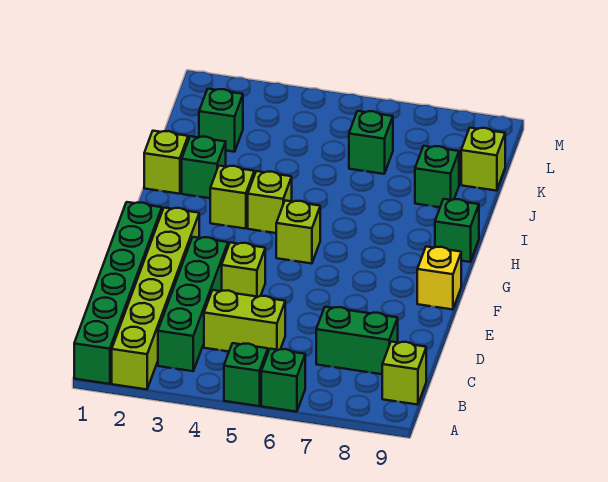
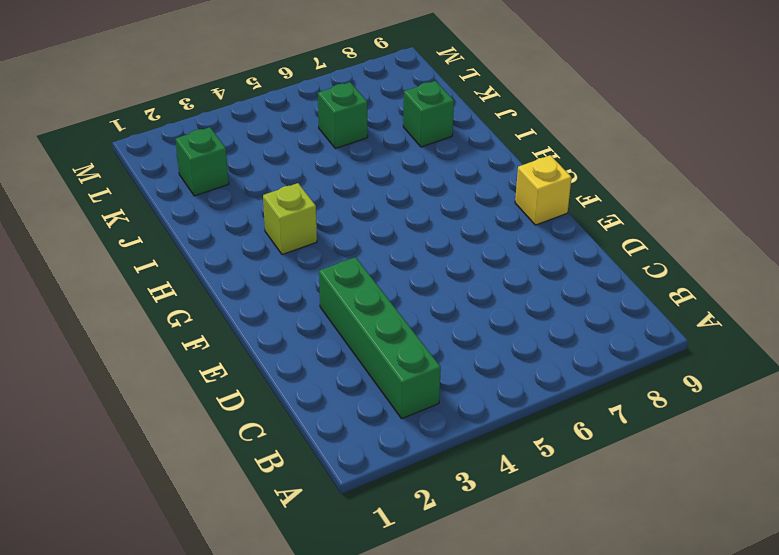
none -> green 1x6 brick [74,202,162,384]
none -> lime 1x6 brick [112,208,199,389]
none -> green 1x1 brick [224,343,268,406]

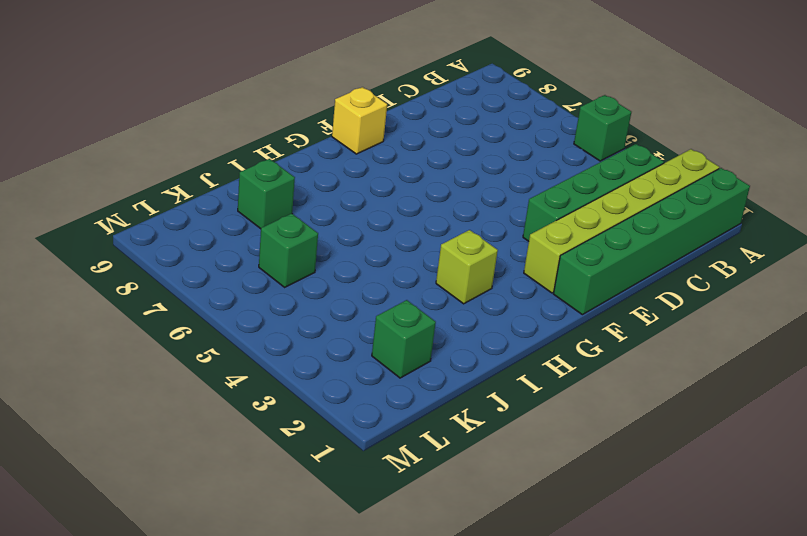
none -> green 1x1 brick [261,349,305,412]
none -> lime 1x1 brick [382,342,426,405]
none -> lime 1x2 brick [204,290,285,352]

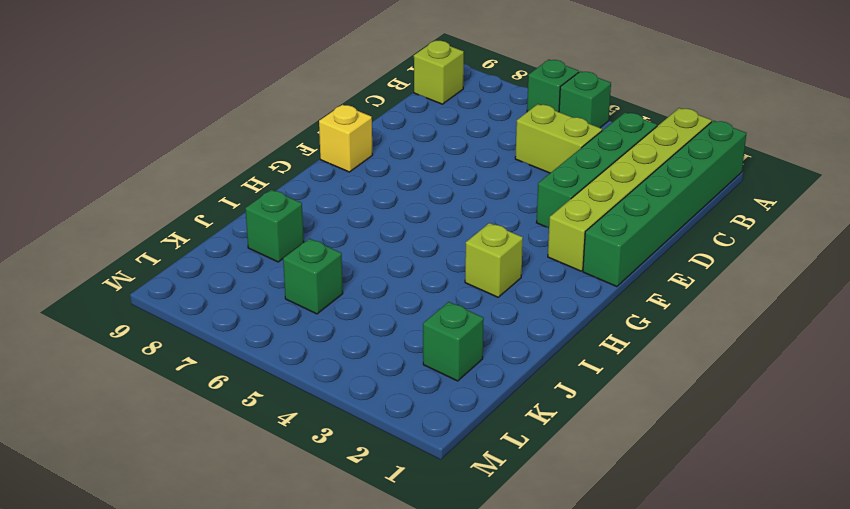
none -> green 1x2 brick [316,307,398,374]
none -> lime 1x1 brick [222,242,265,297]
none -> lime 1x1 brick [276,200,320,264]

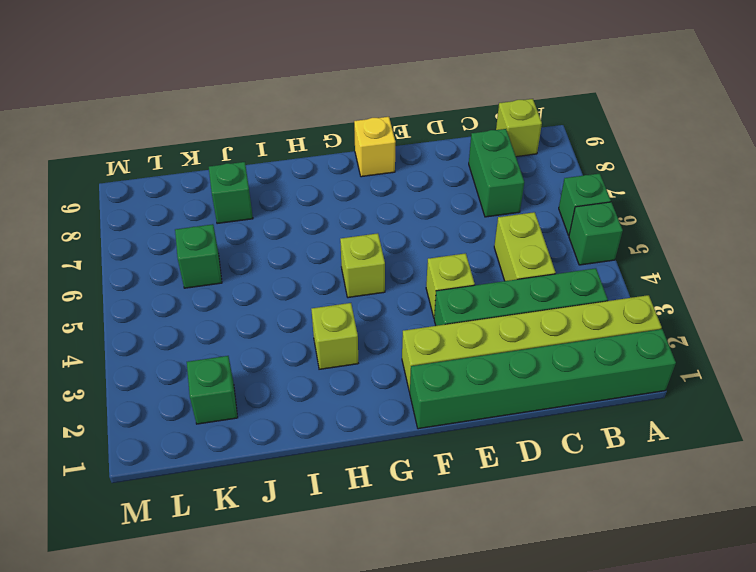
none -> lime 1x1 brick [248,171,292,233]
none -> green 1x1 brick [435,199,479,262]
none -> lime 1x1 brick [144,131,188,194]

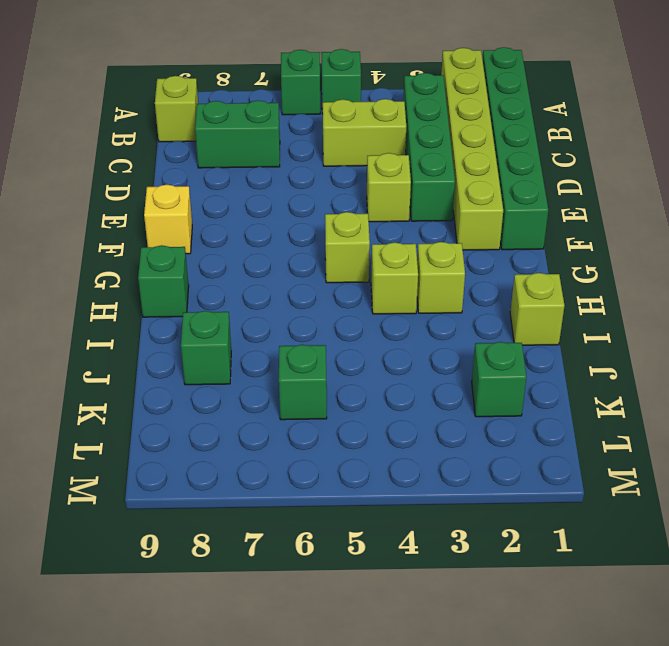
none -> green 1x1 brick [182,136,226,198]
none -> lime 1x1 brick [461,128,505,191]

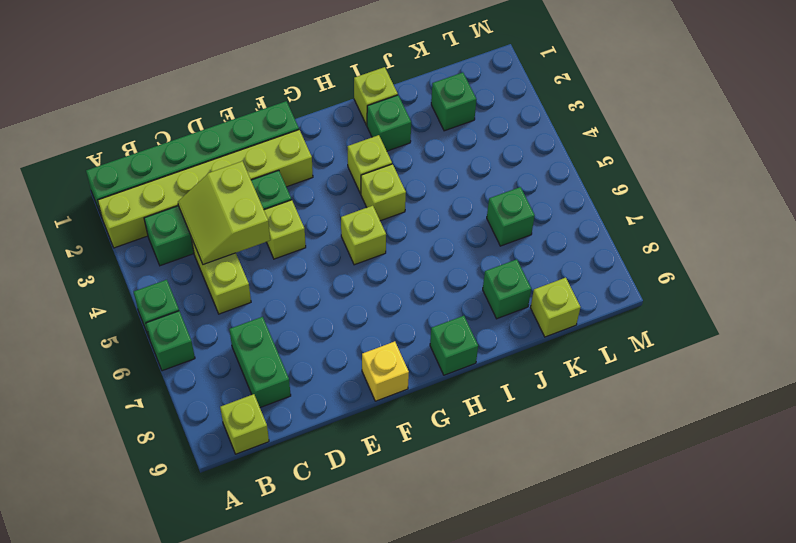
lime 2x2 slope [178,161,270,264] -> none

